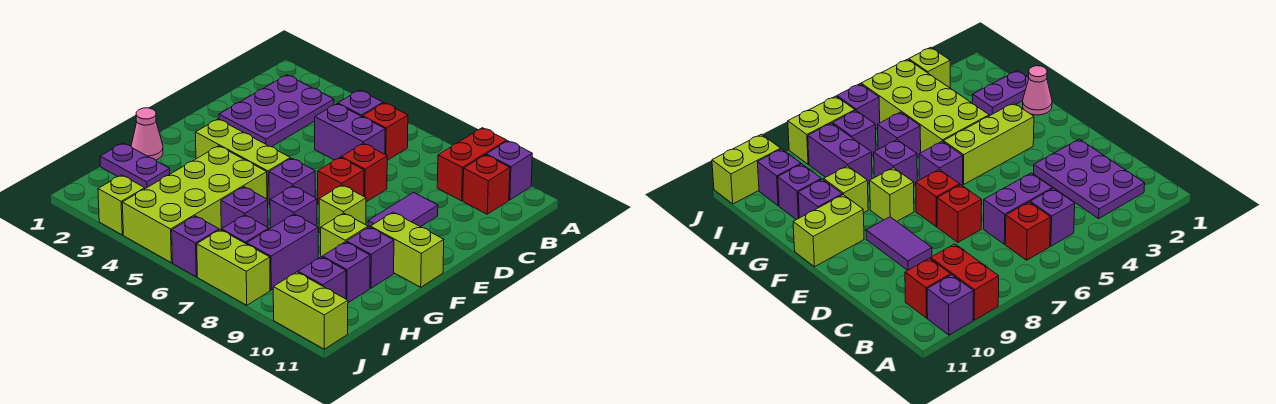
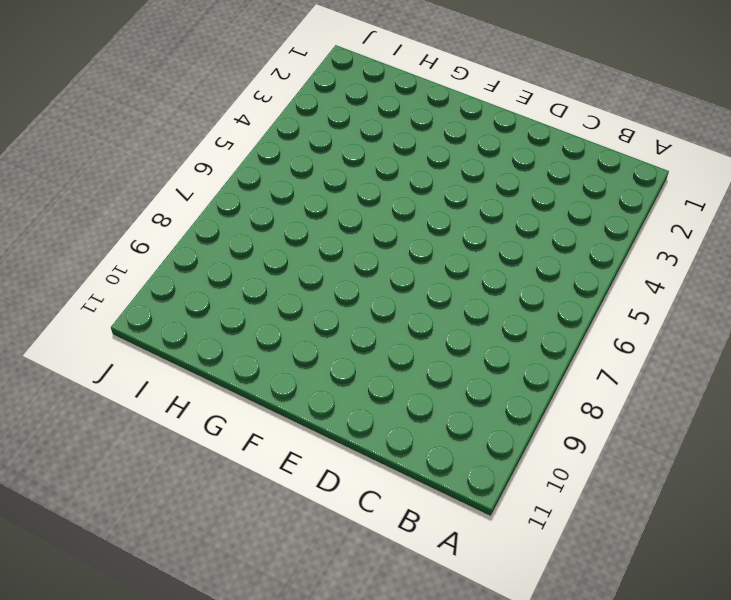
none -> red 1x2 brick [437,128,507,201]
none -> purple 1x1 brick [486,141,532,200]
none -> purple 2x3 plate [219,75,334,147]

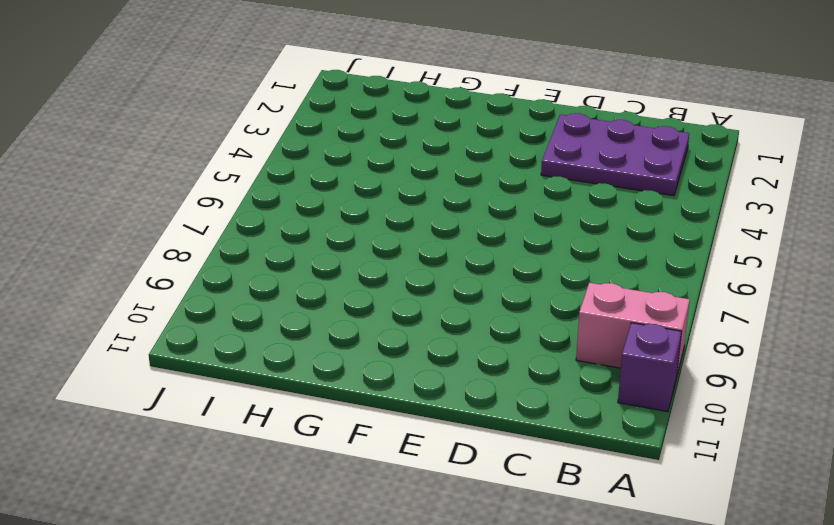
pink 1x2 brick [576,283,690,378] -> red 1x2 brick [437,128,507,201]
none -> purple 1x1 brick [338,90,383,117]
none -> red 1x1 brick [363,103,408,160]
none -> red 1x1 brick [463,155,510,214]

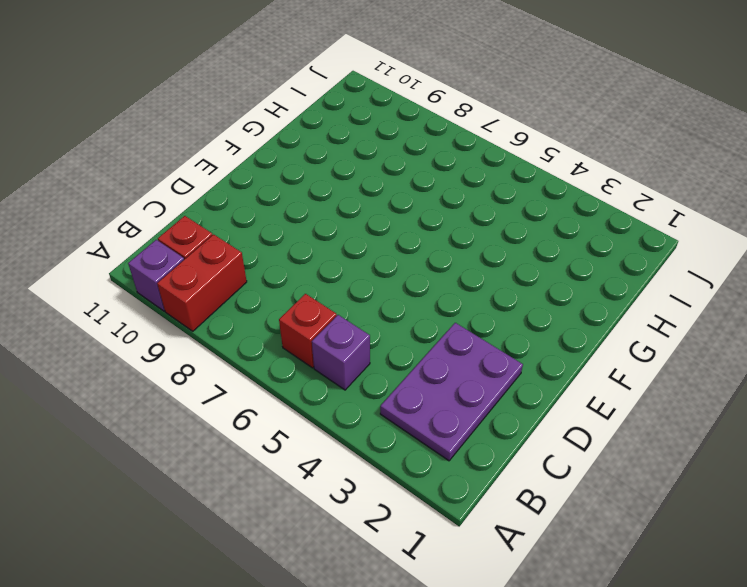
none -> purple 1x2 brick [315,104,385,160]
none -> red 1x1 brick [341,143,387,202]
none -> purple 1x2 tile [368,192,438,227]

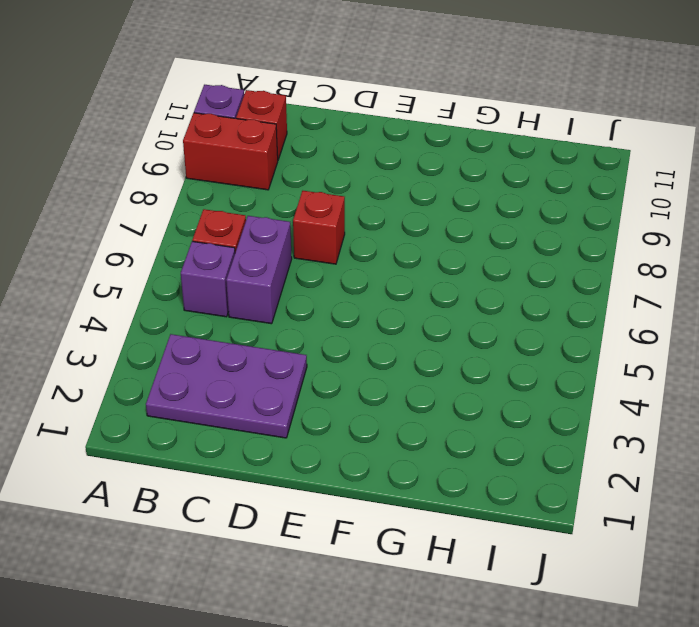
none -> purple 1x2 tile [368,192,438,227]
none -> red 1x1 brick [318,157,364,205]
none -> lime 1x3 brick [195,119,290,204]

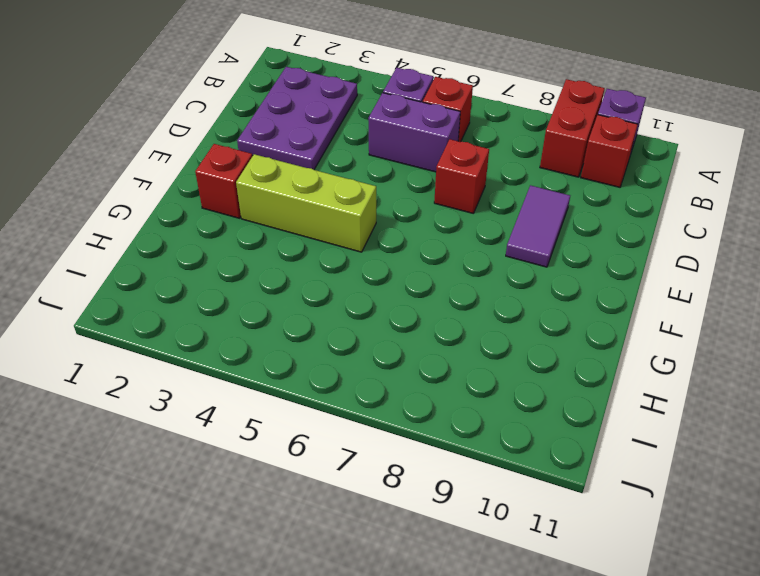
red 1x1 brick [195,144,252,218] -> red 1x1 brick moved to [318,157,364,205]
none -> purple 1x1 brick [269,158,315,205]
none -> lime 1x1 brick [319,185,366,233]
none -> lime 1x2 brick [370,212,444,287]

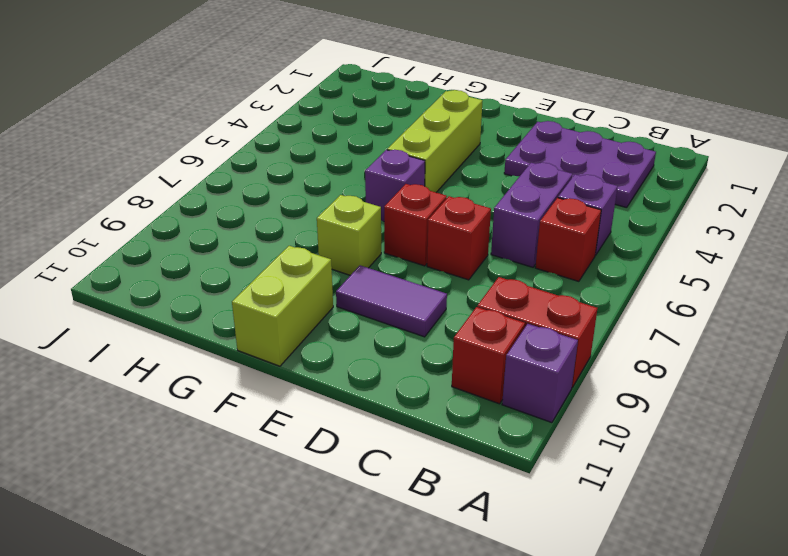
none -> pink 1x1 cone [131,108,163,160]
none -> lime 2x4 brick [122,146,267,263]
none -> purple 1x1 brick [270,186,317,228]

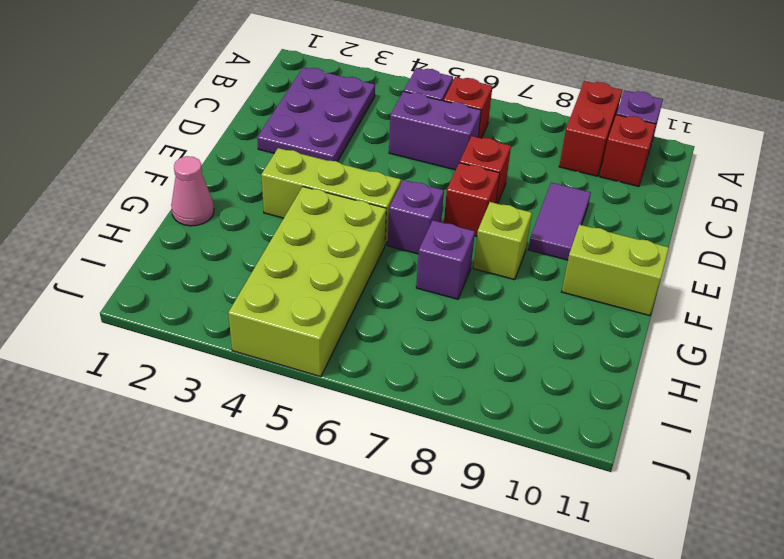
none -> lime 1x1 brick [321,213,368,257]
none -> purple 1x1 brick [347,227,394,288]
none -> purple 1x2 plate [100,143,170,189]

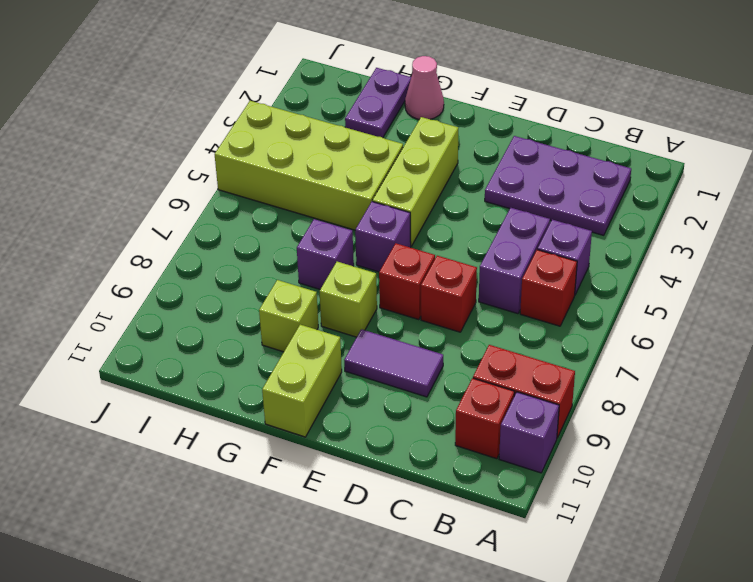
none -> purple 1x1 brick [347,227,394,288]
none -> purple 1x1 brick [221,187,268,229]
none -> purple 1x2 brick [247,214,318,290]

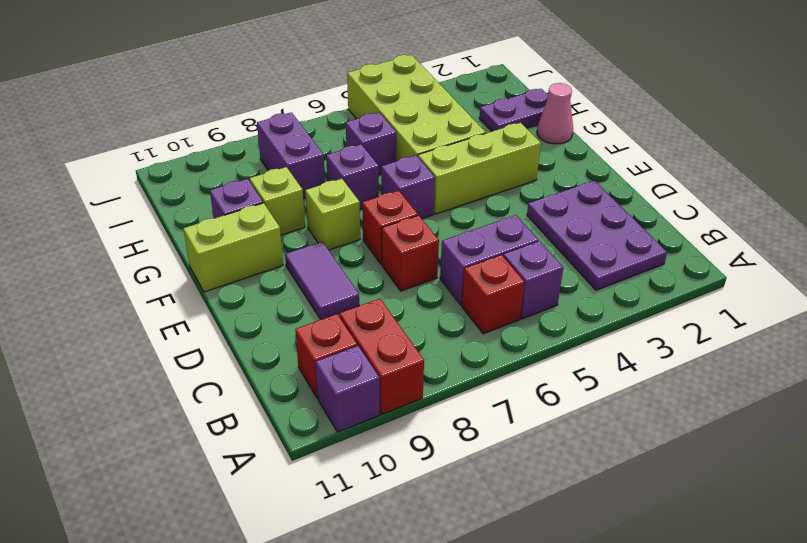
none -> purple 1x1 brick [322,242,370,303]
none -> purple 1x1 brick [221,215,269,244]
none -> purple 1x1 brick [298,257,346,299]

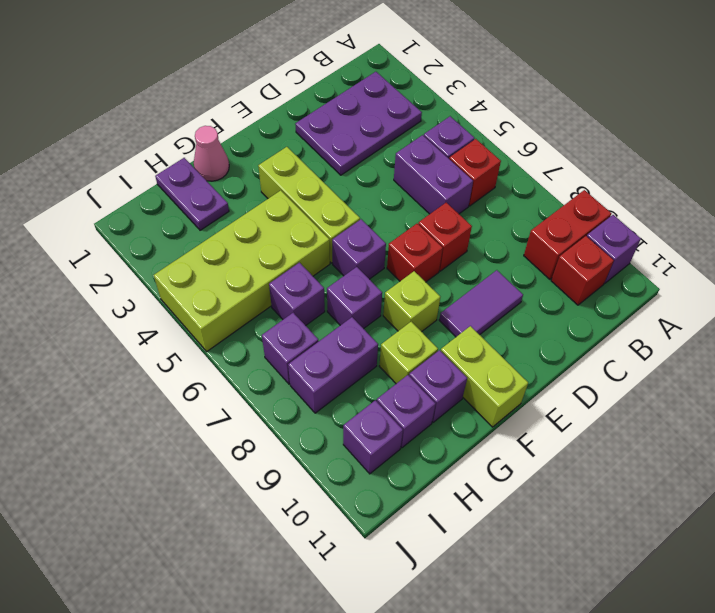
none -> lime 1x1 brick [98,175,145,235]
none -> purple 1x1 brick [172,216,219,277]
none -> lime 1x2 brick [197,230,270,305]

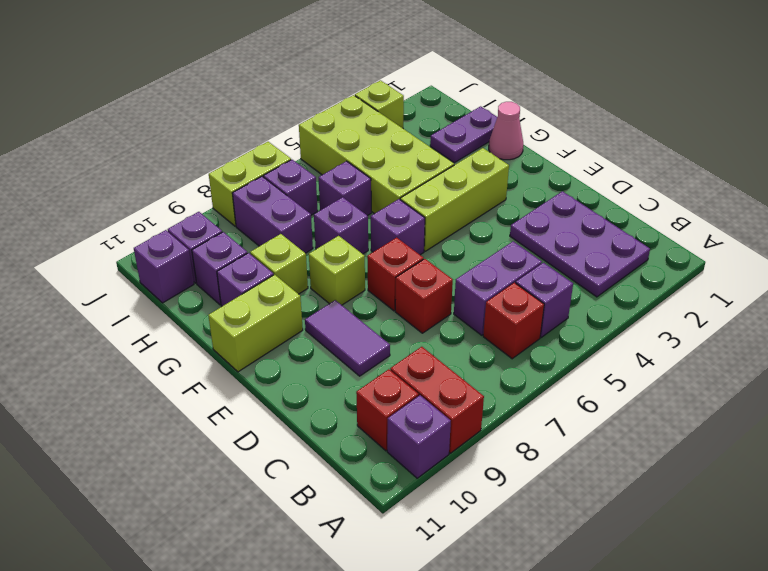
purple 1x1 brick [134,230,194,303] -> purple 1x1 brick moved to [172,216,219,277]
none -> lime 1x2 brick [273,272,348,349]

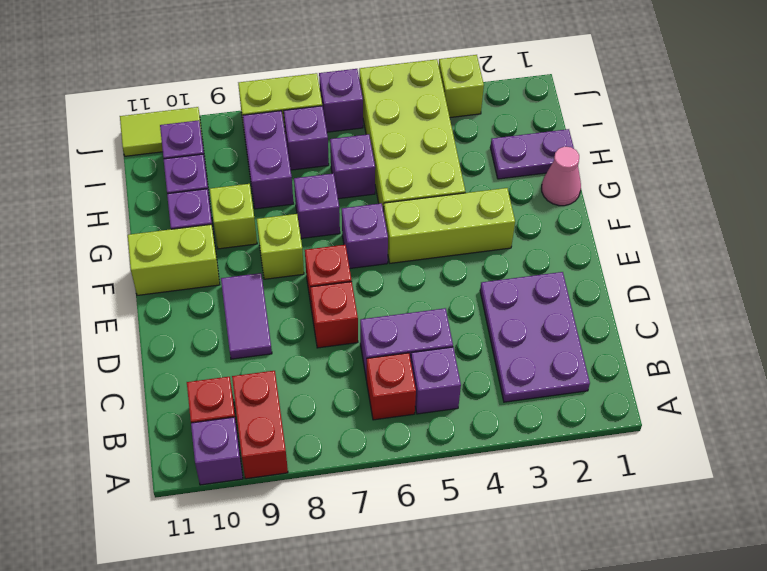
lime 1x2 tile [120,107,203,156] -> lime 1x2 brick [273,272,348,349]

